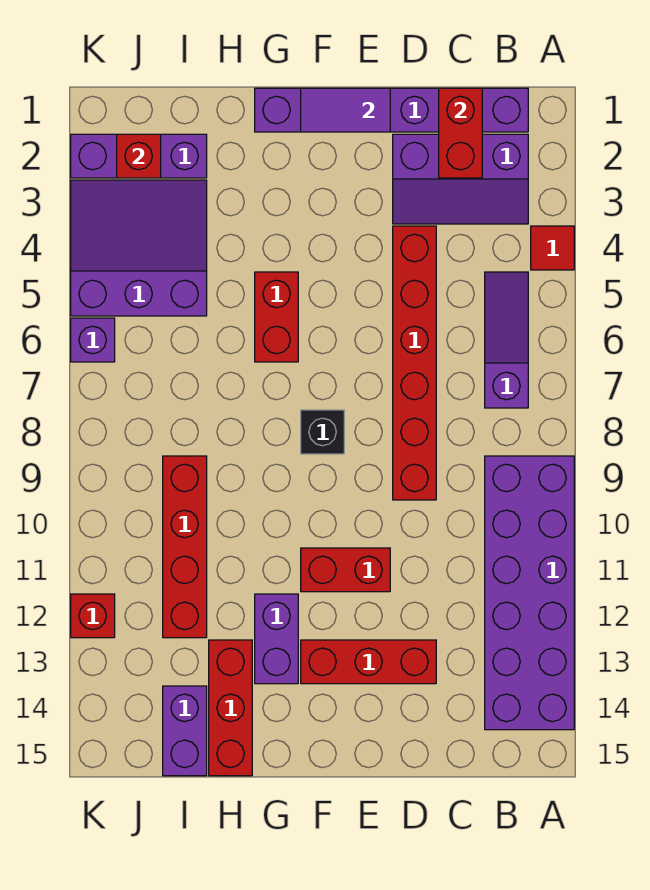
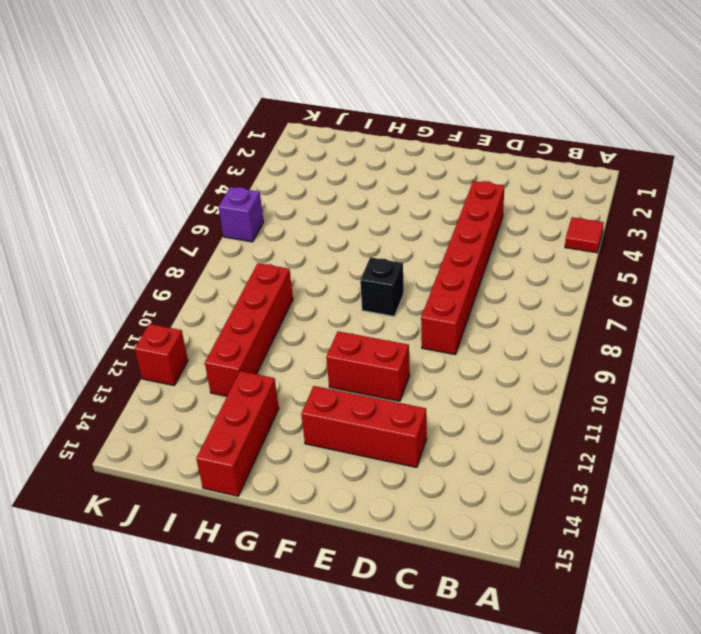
none -> purple 2x6 brick [485,456,574,730]
none -> purple 1x6 brick [255,88,528,132]
none -> purple 2x3 slope [393,134,528,224]

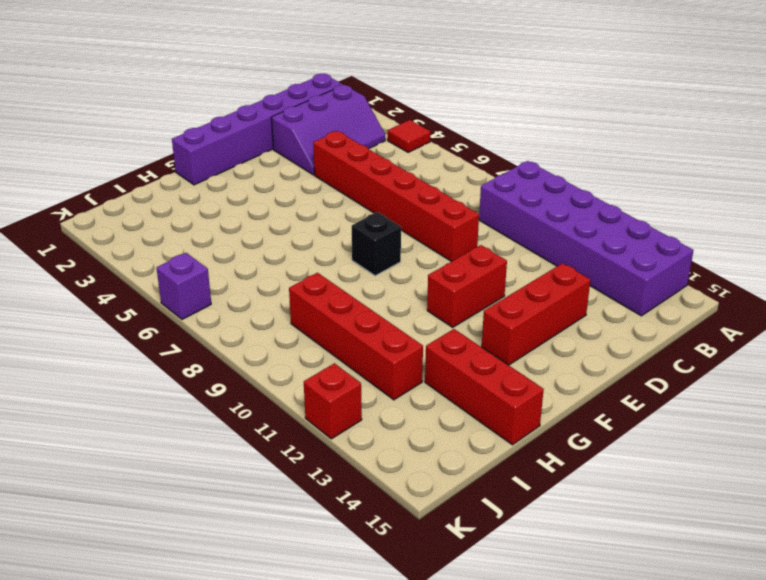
none -> purple 1x3 slope [485,272,528,408]
none -> red 1x2 brick [255,272,298,362]
none -> purple 1x2 brick [255,594,298,684]

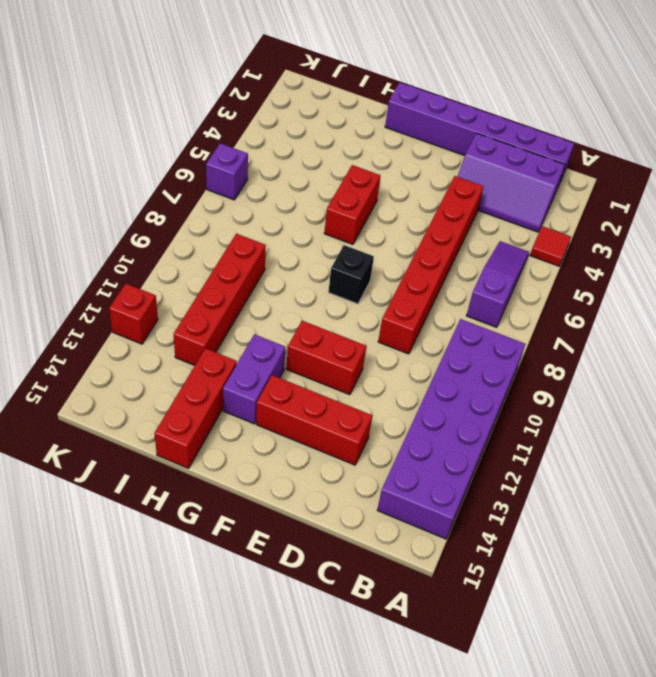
none -> purple 1x3 brick [71,134,207,178]
none -> purple 3x3 slope [71,180,207,316]
none -> purple 1x2 brick [163,686,207,776]

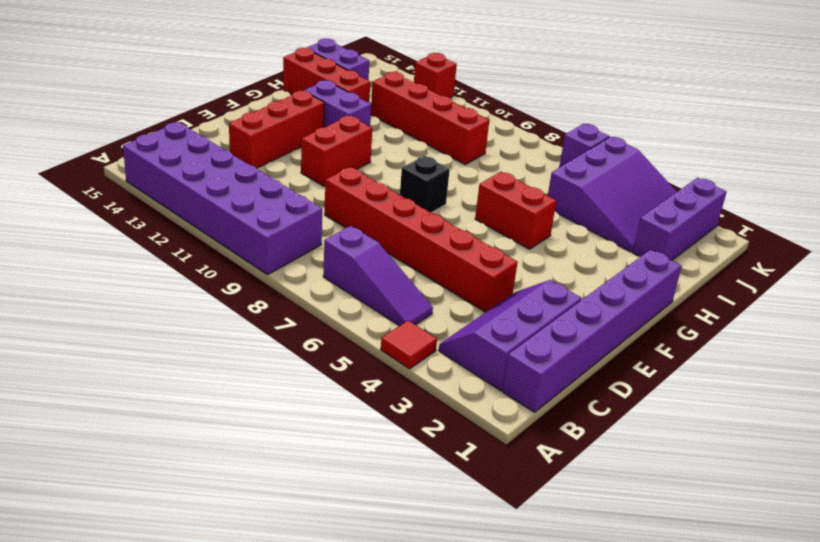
none -> red 1x2 brick [439,88,482,178]
none -> purple 1x2 tile [301,88,390,132]
none -> red 1x1 brick [117,134,161,178]

